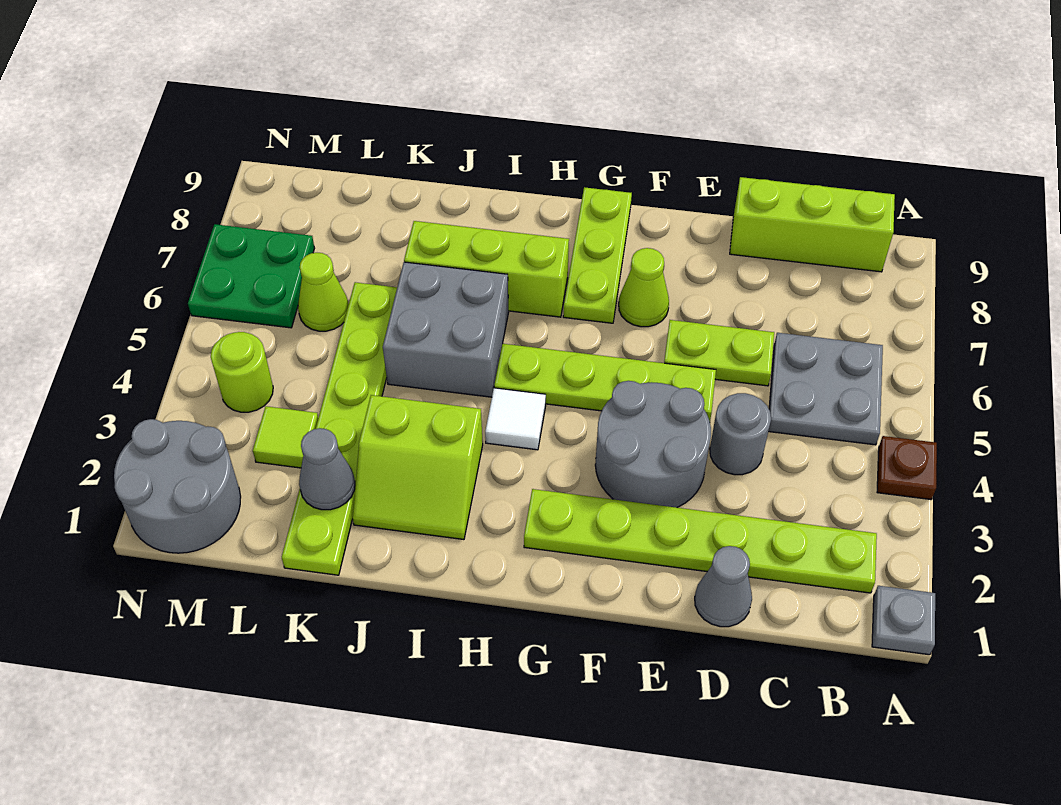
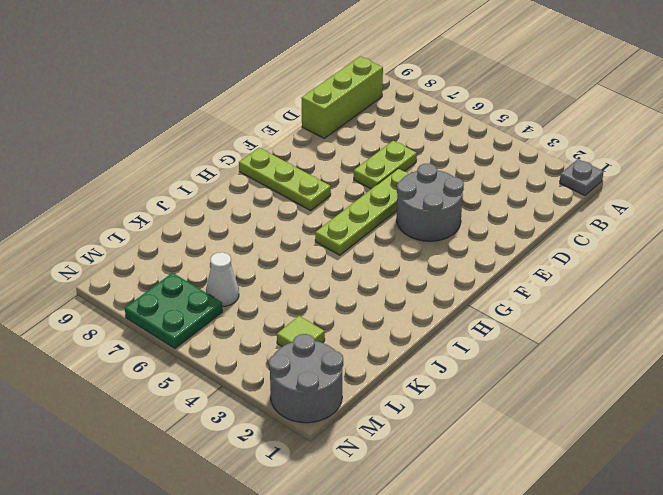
white 1x1 cone [206,252,239,306] -> lime 1x1 cone [298,253,349,331]
none -> brown 1x1 plate [877,436,937,499]
none -> lime 1x6 plate [524,489,877,593]
none -> grey 2x2 plate [768,333,883,445]

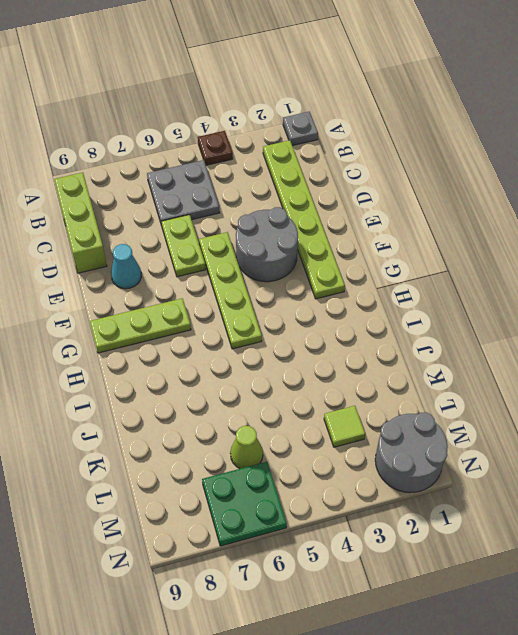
cyan 1x1 cone [111,244,141,289] -> none
none -> grey 1x1 cone [695,546,752,627]
none -> grey 1x1 round brick [710,393,771,475]
none -> lime 1x1 cone [619,248,669,327]

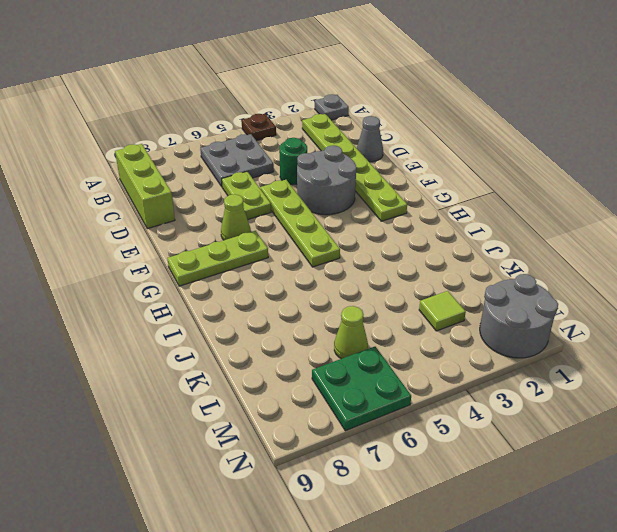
green 1x1 round brick [279,138,307,184] -> grey 1x1 round brick [710,393,771,475]
none -> white 1x1 tile [485,388,546,450]
none -> lime 1x3 brick [404,221,569,317]
none -> lime 2x2 slope [353,395,483,540]

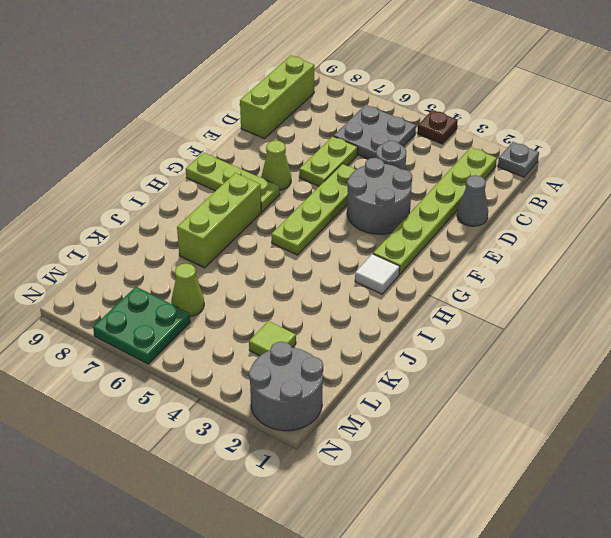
white 1x1 tile [355,254,400,294] -> white 1x1 tile moved to [485,388,546,450]
none -> lime 2x2 slope [353,395,483,540]
none -> grey 2x2 brick [383,262,509,397]
none -> lime 1x6 plate [282,282,397,575]

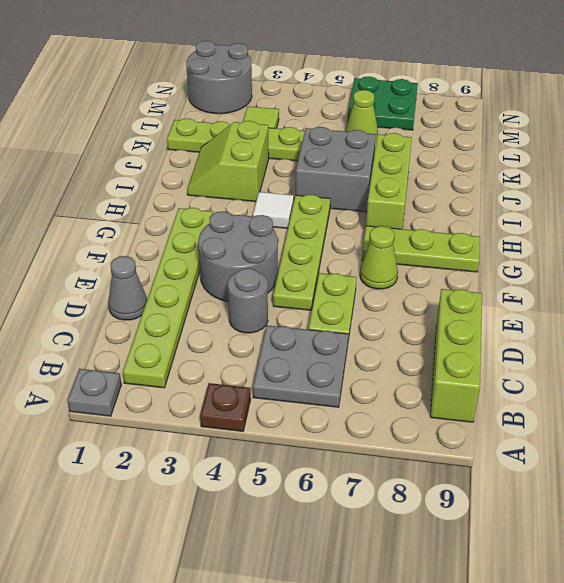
none -> lime 1x1 round brick [211,332,273,412]
none -> grey 1x1 cone [299,428,355,510]

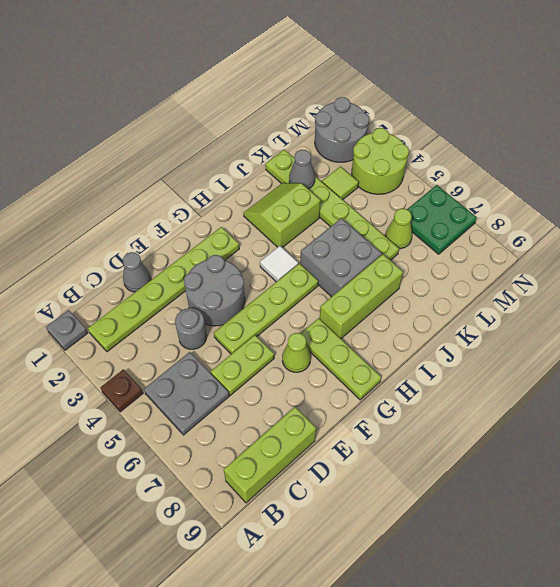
lime 2x2 round brick [352,128,409,194] -> lime 1x1 round brick [211,332,273,412]

